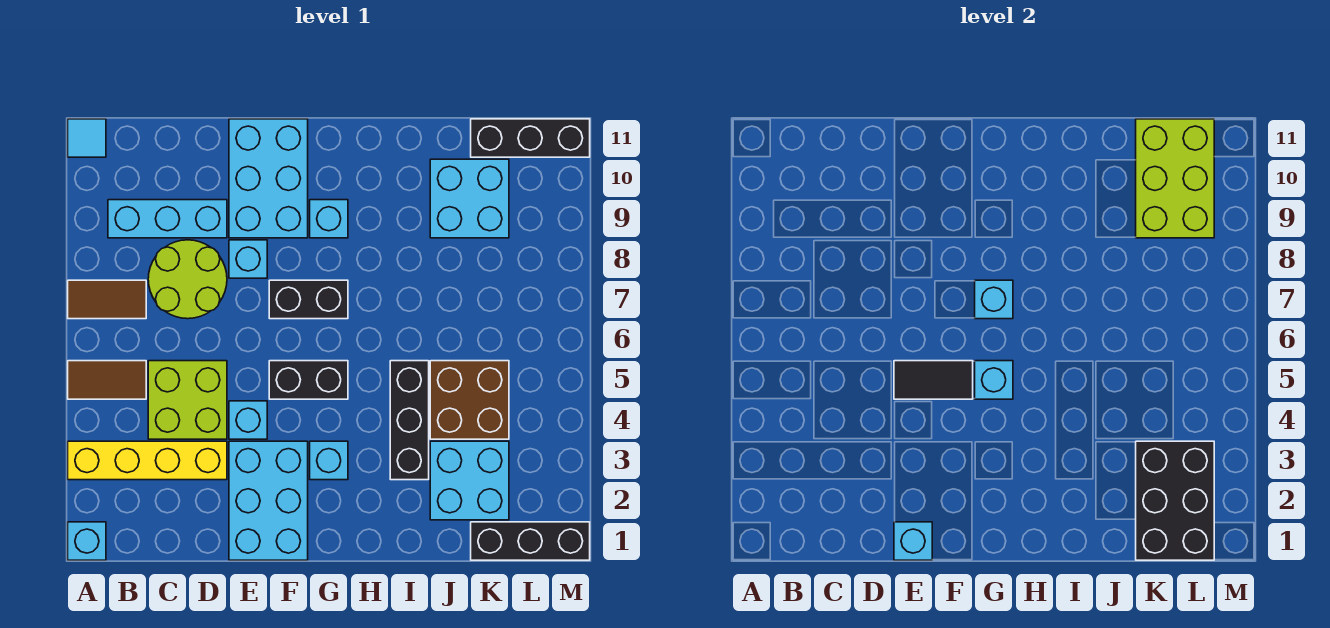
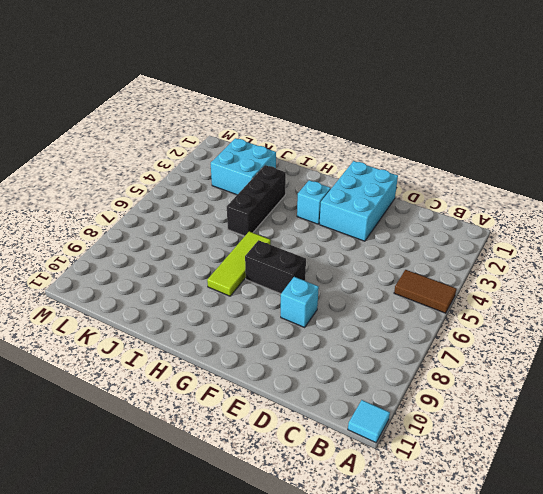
lime 1x3 tile [207,232,271,296] -> none
none -> cyan 1x1 brick [68,522,106,560]
none -> yellow 1x4 brick [68,441,227,480]
none -> brown 1x2 tile [68,280,146,319]

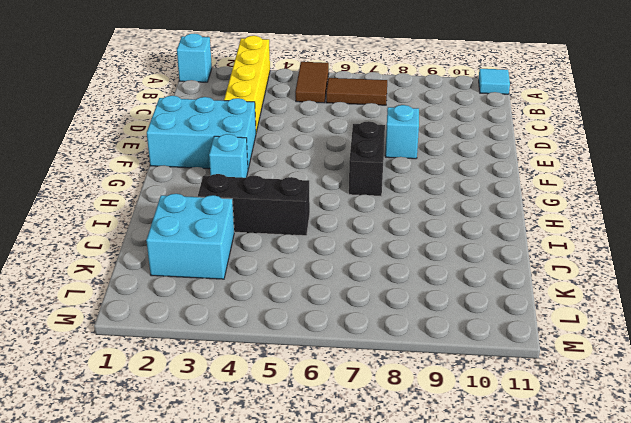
brown 1x2 tile [326,78,387,105] -> brown 1x2 tile turned to [68,280,146,319]
none -> cyan 1x3 brick [108,200,227,238]
none -> lime 2x2 brick [148,361,227,439]
none -> lime 2x2 round brick [148,240,227,319]

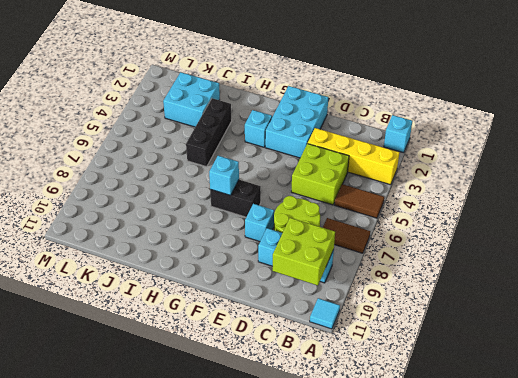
lime 2x2 brick [273,218,335,285] -> none
none -> cyan 1x1 brick [229,401,267,439]
none -> cyan 2x3 brick [229,119,308,238]
none -> black 1x2 brick [269,361,348,399]

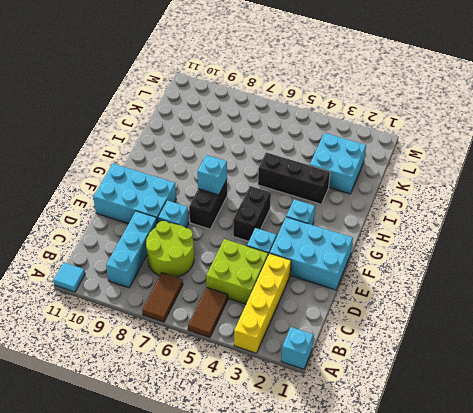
none -> cyan 1x1 brick [310,200,348,238]
none -> brown 2x2 brick [430,361,509,439]
none -> cyan 2x2 brick [430,159,509,238]

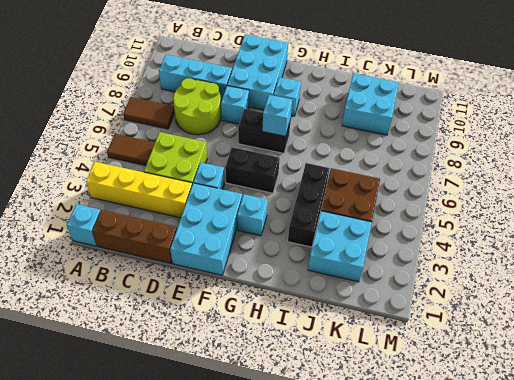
brown 1x3 brick [92,210,177,263] -> none
none -> cyan 1x1 tile [68,119,106,157]
none -> black 1x3 brick [471,522,590,560]
none -> black 1x3 brick [471,119,590,157]

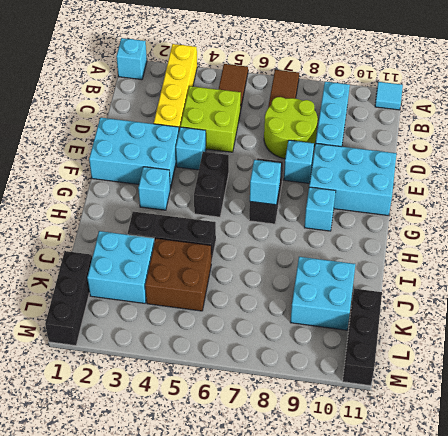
none -> cyan 1x1 brick [894,522,932,560]
none -> black 1x2 tile [894,361,973,399]
none -> cyan 1x1 brick [975,361,1013,399]

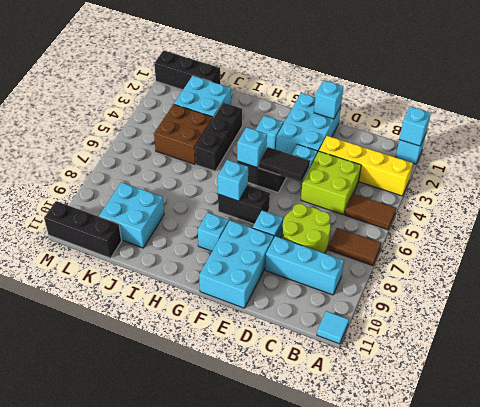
cyan 1x1 brick [399,107,431,146] -> none
none -> black 2x3 brick [1136,441,1214,560]
none -> lime 2x3 brick [1136,119,1214,238]

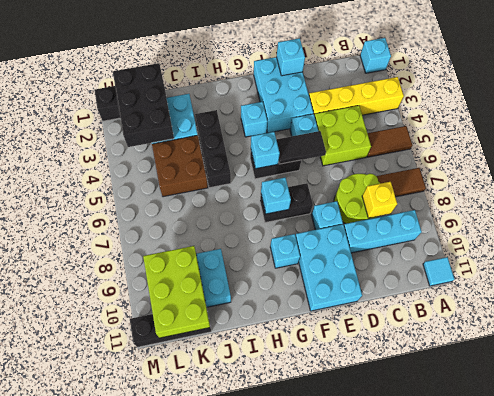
yellow 1x1 brick [362,182,397,218] -> none

